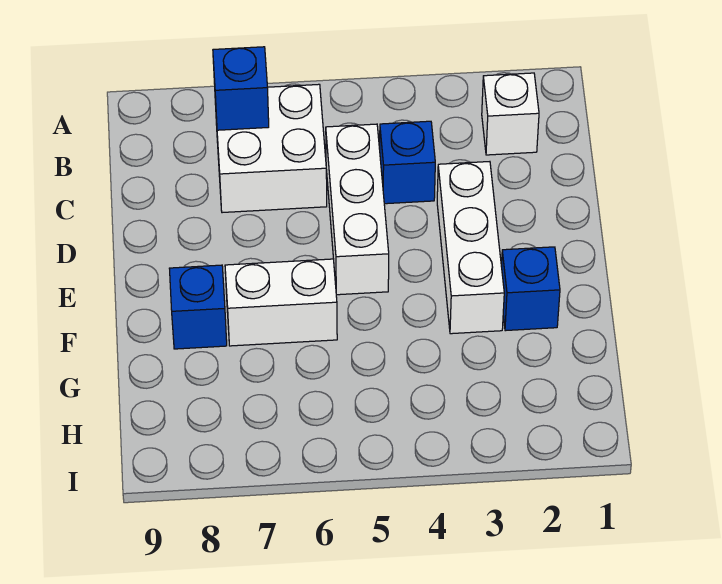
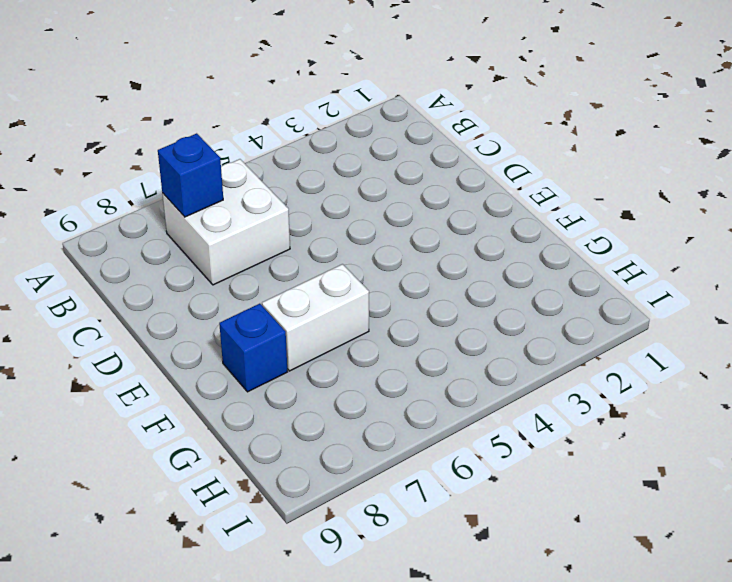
none -> white 1x1 brick [482,73,539,155]
none -> blue 1x1 brick [380,121,435,204]

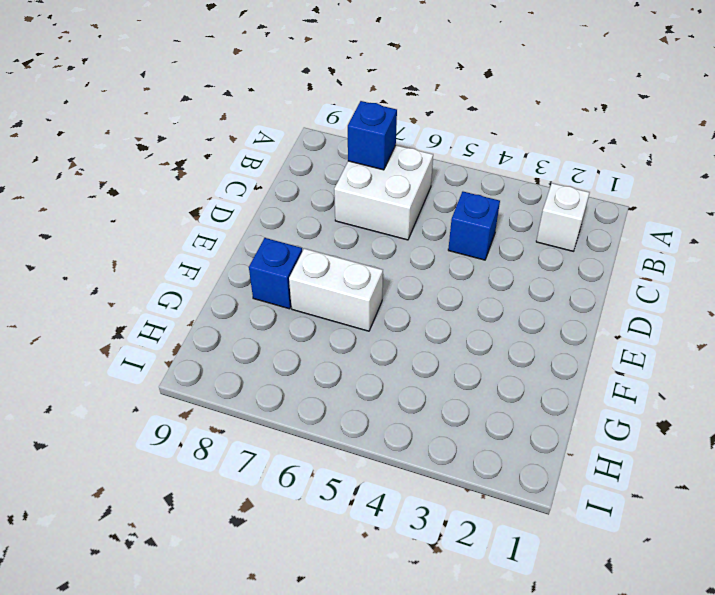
none -> white 1x3 brick [326,124,389,295]
none -> white 1x3 brick [437,162,504,334]

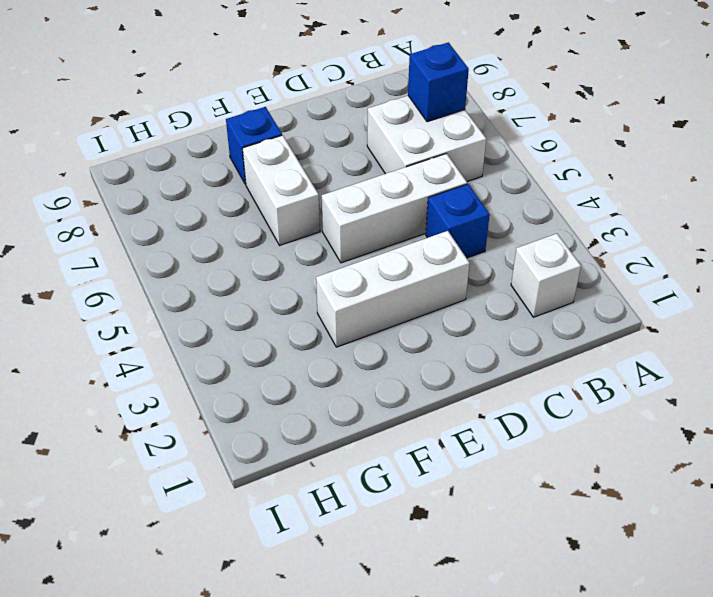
none -> blue 1x1 brick [501,247,560,331]

